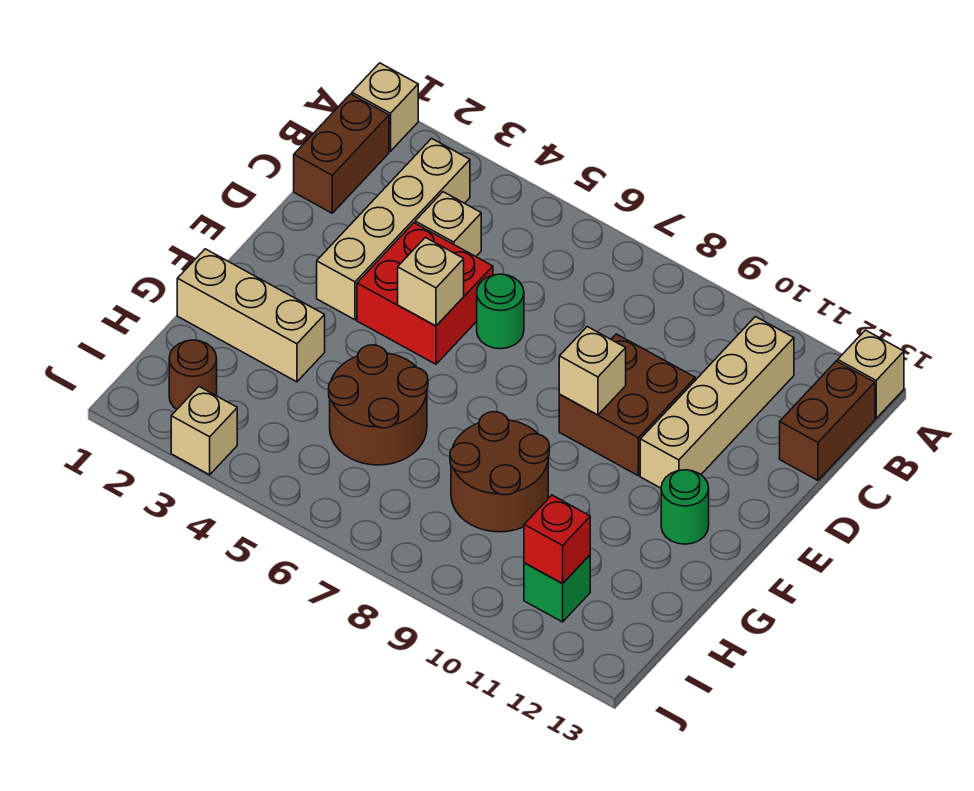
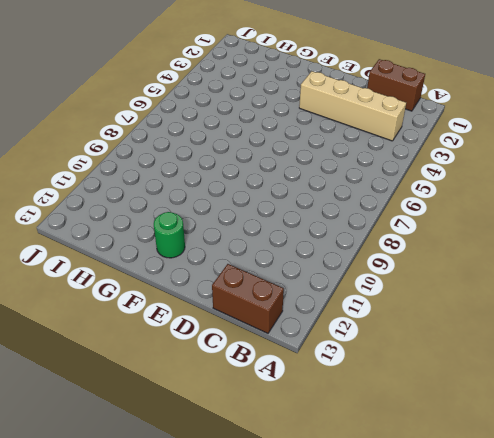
none -> tan 1x1 brick [352,63,418,151]
none -> tan 1x1 brick [838,330,904,418]
none -> tan 1x4 brick [640,317,794,488]

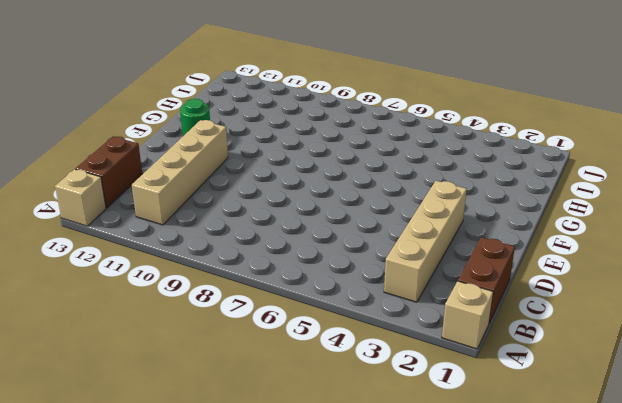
none -> tan 1x1 brick [415,192,481,256]
none -> red 2x2 brick [357,223,493,364]
none -> green 1x1 round brick [477,274,524,349]

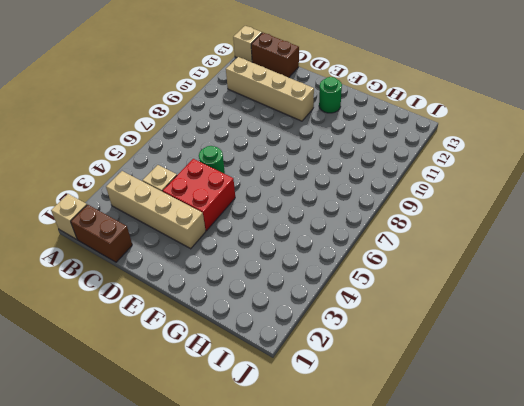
none -> brown 2x2 brick [559,334,695,476]
none -> tan 1x3 brick [177,249,325,382]
none -> brown 2x2 round brick [329,345,428,465]

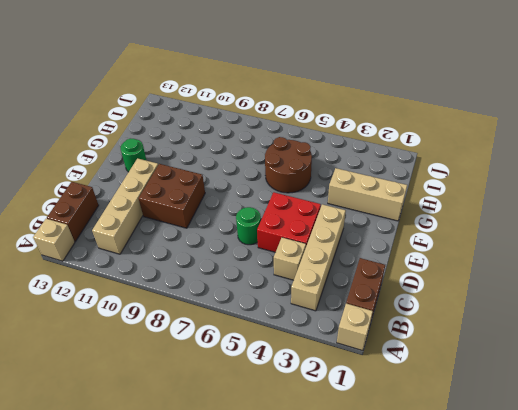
none -> brown 2x2 round brick [450,412,549,532]
none -> brown 1x1 round brick [169,340,217,409]
none -> green 1x1 brick [524,555,590,622]

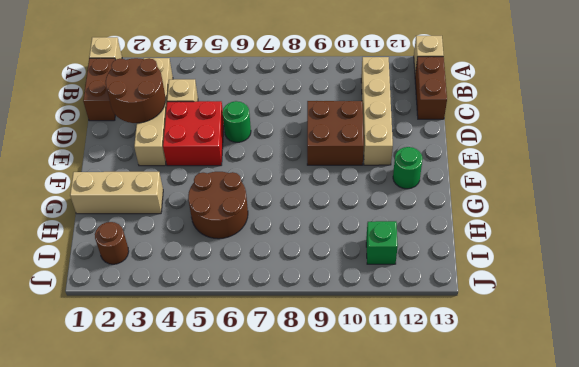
brown 2x2 round brick [106,58,166,123] -> brown 2x2 round brick moved to [450,412,549,532]
none -> tan 1x1 brick [171,387,237,475]
none -> tan 1x1 brick [398,237,464,326]
none -> tan 1x1 brick [559,327,626,415]

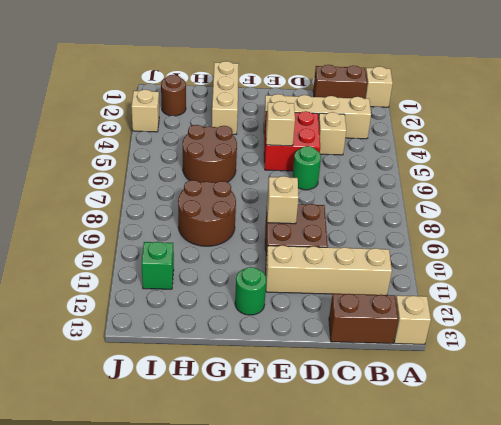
none -> red 1x1 brick [524,495,590,583]

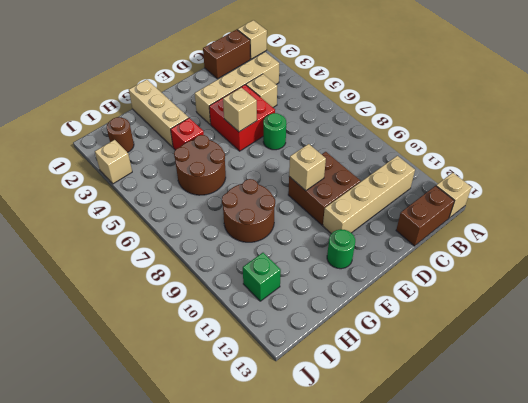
red 1x1 brick [171,118,204,150] -> red 1x1 brick moved to [524,495,590,583]

